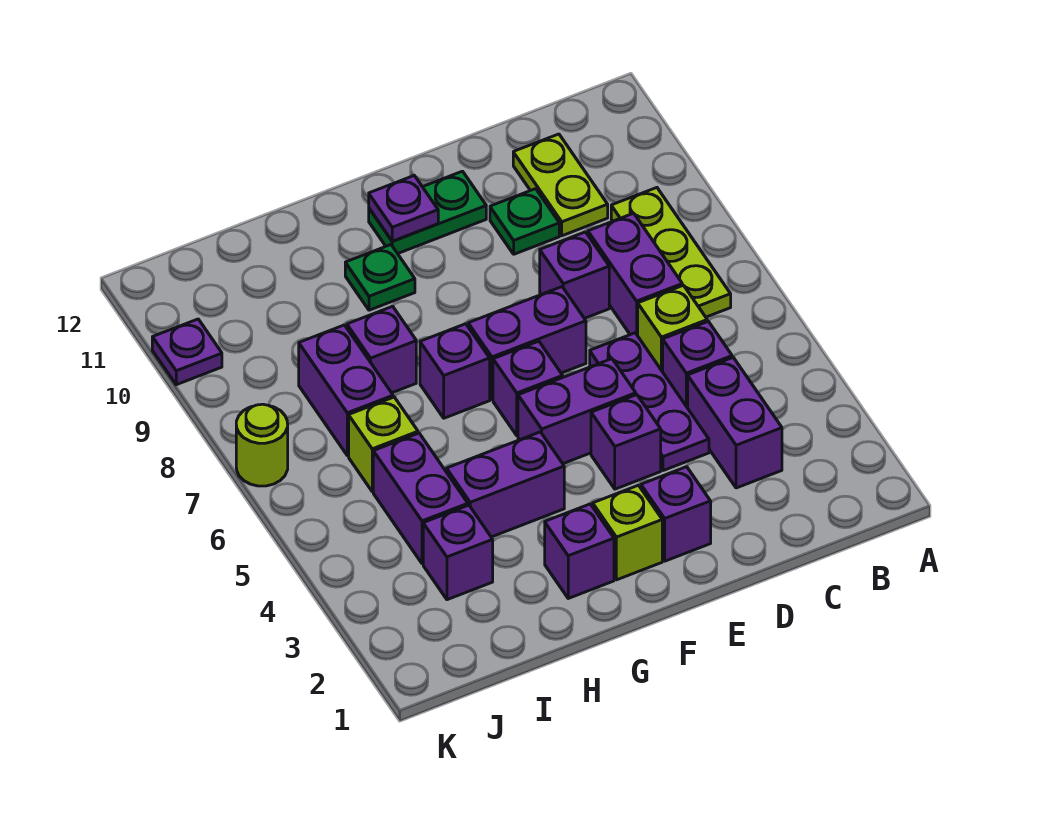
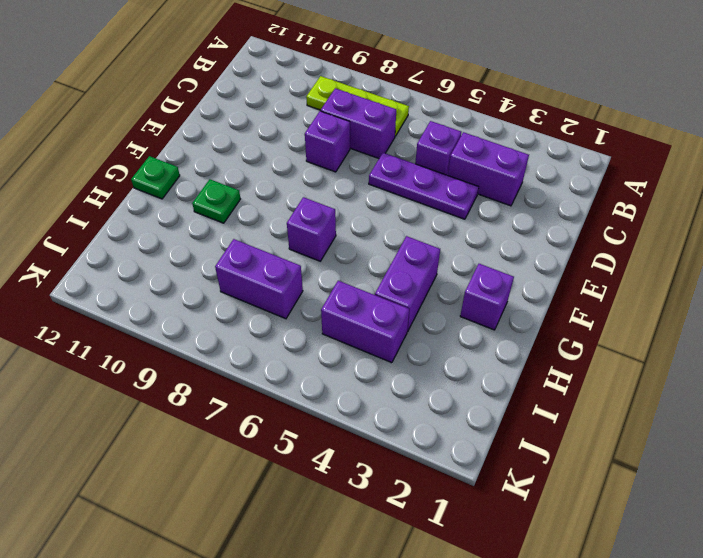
green 1x1 plate [131,156,180,199] -> green 1x1 plate moved to [490,189,559,254]
none -> lime 1x1 brick [638,285,707,372]
none -> lime 1x2 plate [513,134,608,236]
none -> purple 1x1 brick [641,467,711,561]

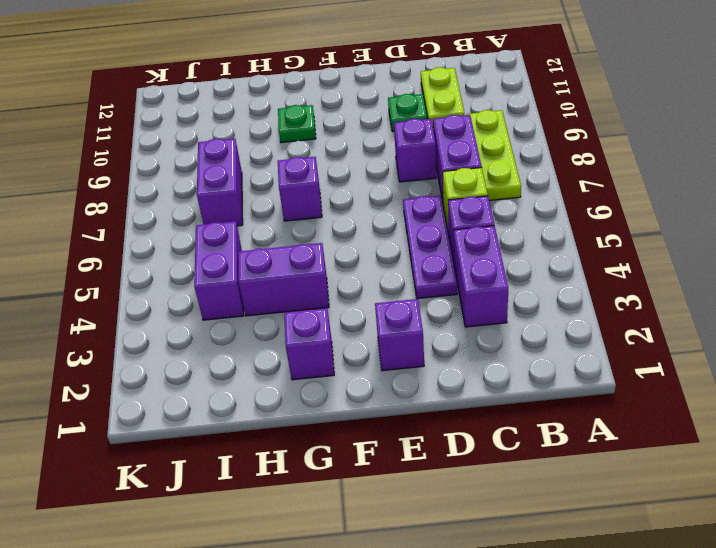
none -> purple 1x1 brick [591,395,661,489]
none -> purple 1x2 brick [518,359,636,464]
none -> purple 1x2 brick [468,287,586,400]

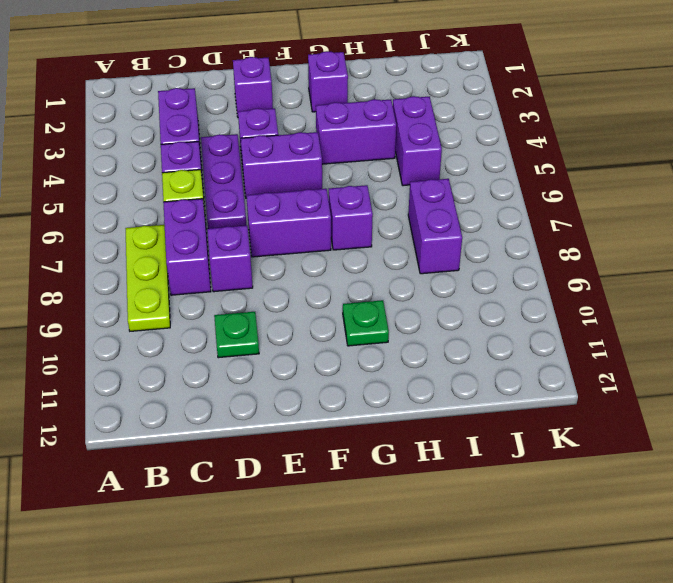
none -> lime 1x2 plate [513,134,608,236]
none -> green 1x2 plate [369,171,486,254]
none -> lime 1x1 brick [593,485,662,580]

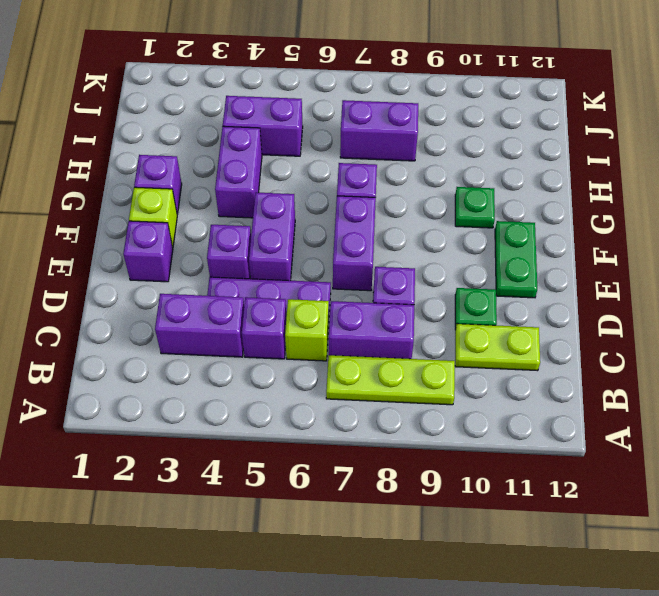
none -> purple 1x1 brick [493,341,563,436]
none -> purple 1x1 brick [347,306,416,393]
none -> purple 1x1 brick [423,505,493,600]

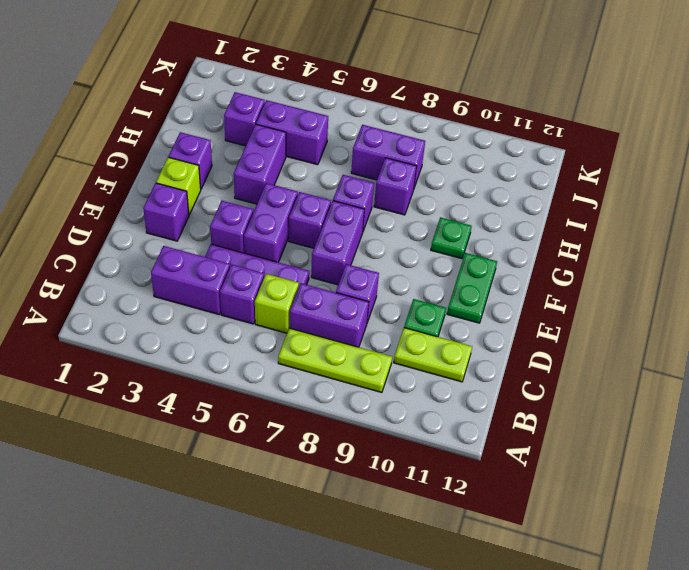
none -> lime 1x1 brick [349,397,418,492]
none -> lime 1x1 round brick [236,404,288,486]
none -> purple 1x1 plate [152,319,222,385]

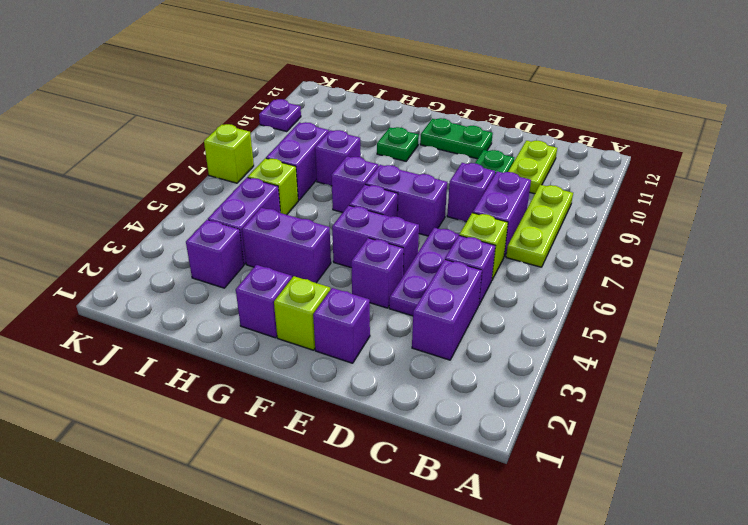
lime 1x1 brick [204,124,254,183] -> lime 1x1 round brick [236,404,288,486]
none -> purple 1x1 plate [369,176,438,241]

